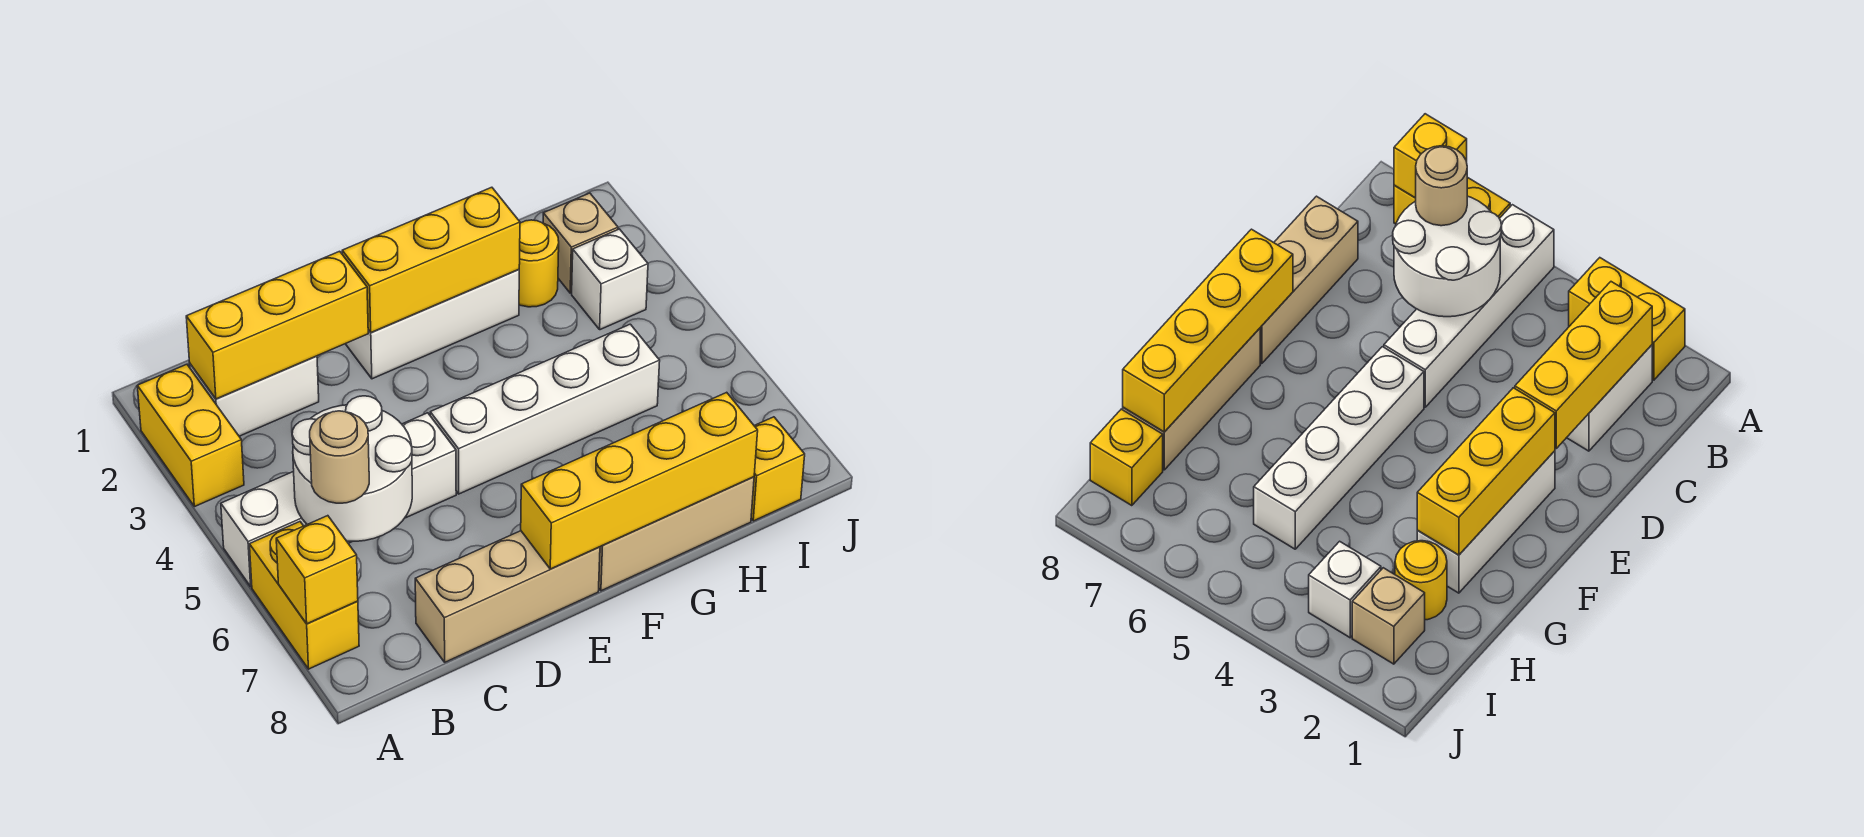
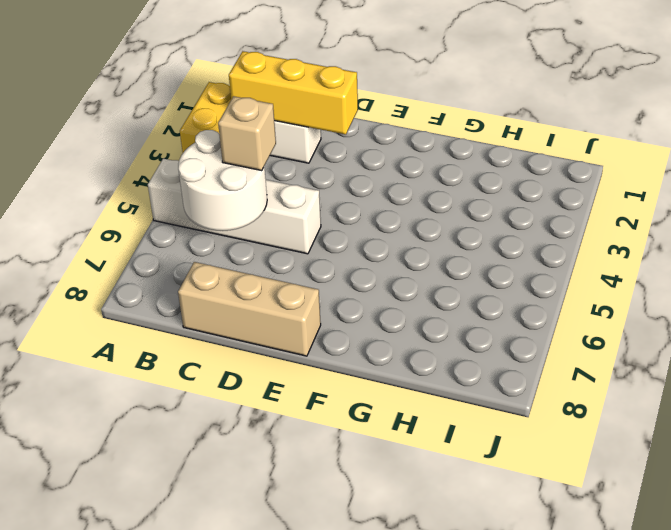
tan 1x1 brick [218,96,276,170] -> tan 1x1 brick moved to [543,193,618,293]
none -> yellow 1x2 brick [249,522,359,669]
none -> white 1x3 brick [346,269,519,379]
none -> white 1x4 brick [430,324,660,494]

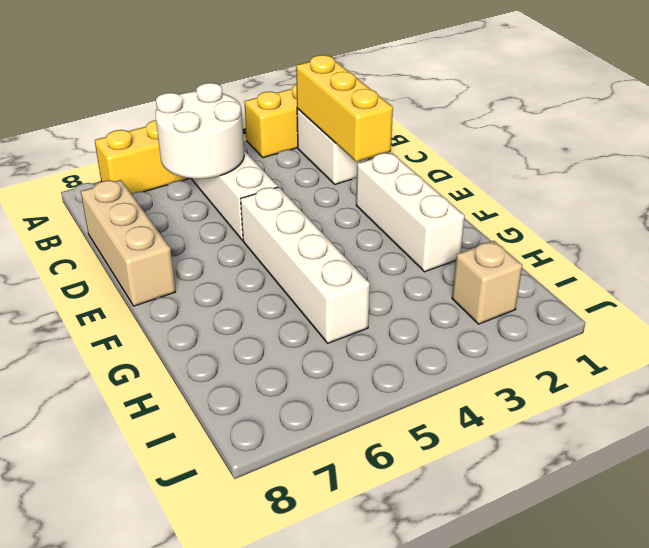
none -> tan 1x3 brick [599,477,754,591]
none -> yellow 1x1 round brick [519,220,559,307]
none -> white 1x1 brick [572,229,648,330]

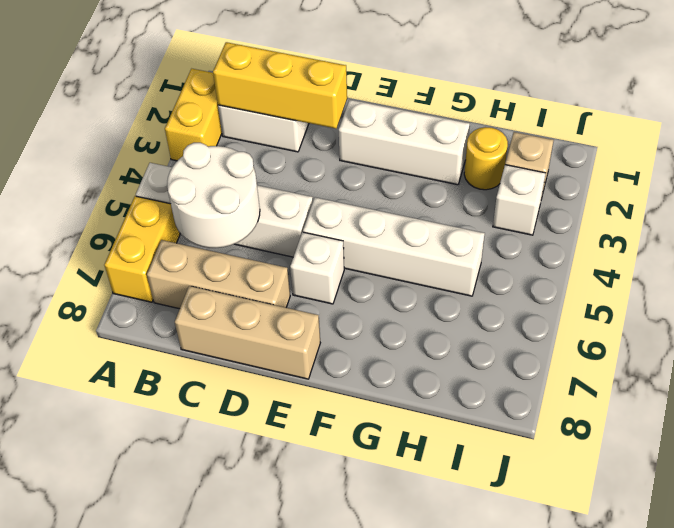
tan 1x3 brick [147,240,290,309] -> tan 1x3 brick moved to [599,477,754,591]
white 1x1 brick [290,232,344,304] -> none
none -> yellow 1x1 brick [751,417,805,521]
none -> yellow 1x1 brick [276,516,358,624]
none -> yellow 1x3 brick [342,187,520,332]

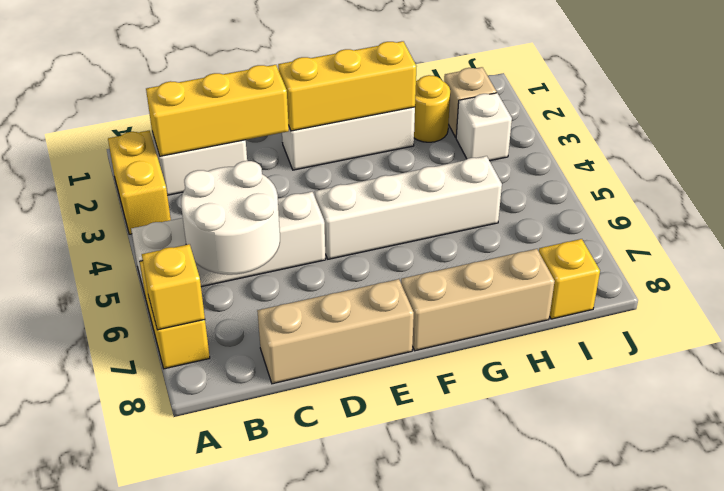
none -> yellow 1x4 brick [521,392,758,569]
none -> tan 1x1 round brick [310,411,369,503]

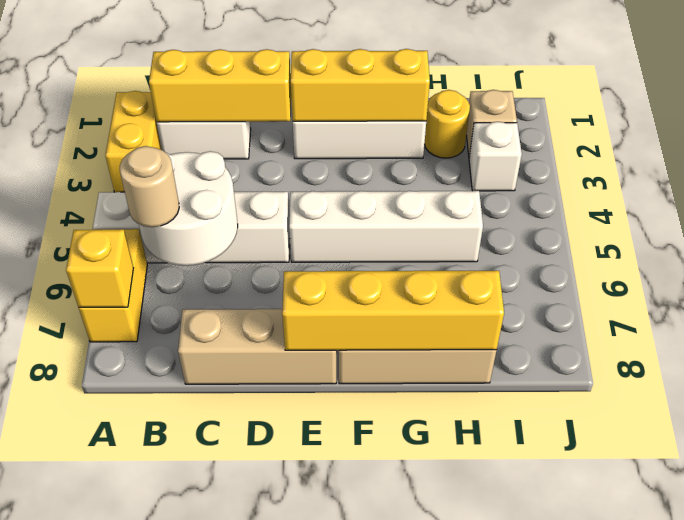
none -> yellow 1x1 brick [751,417,805,521]

